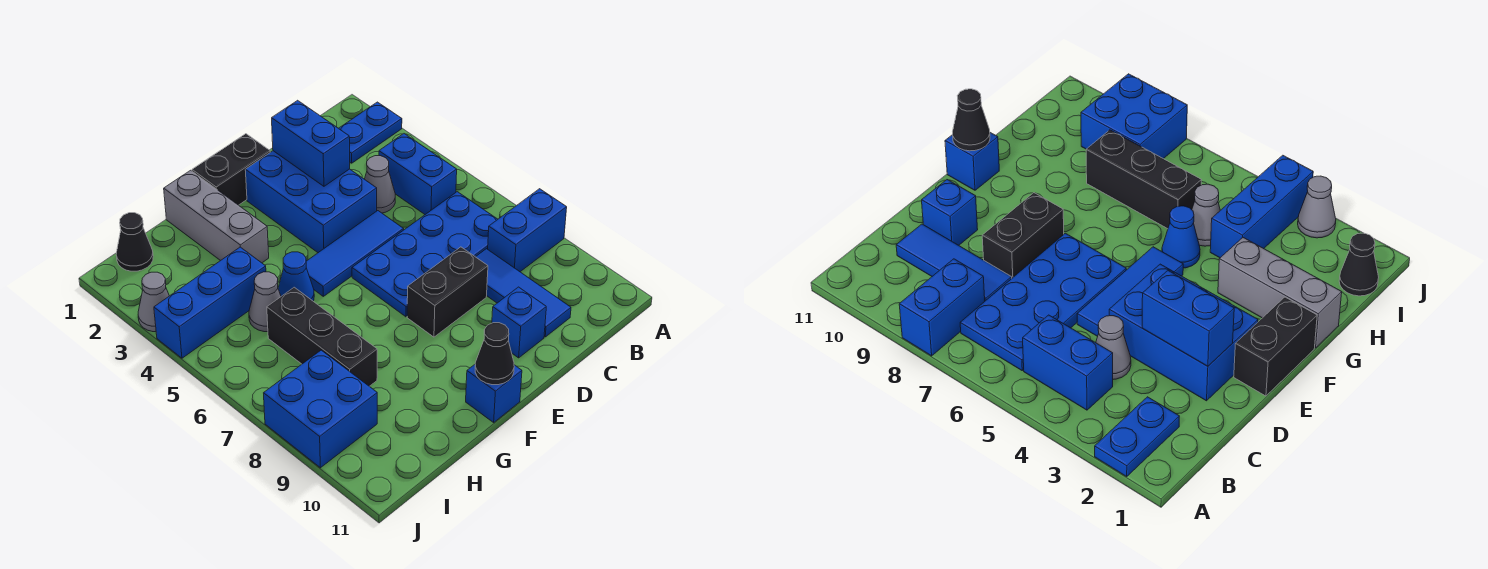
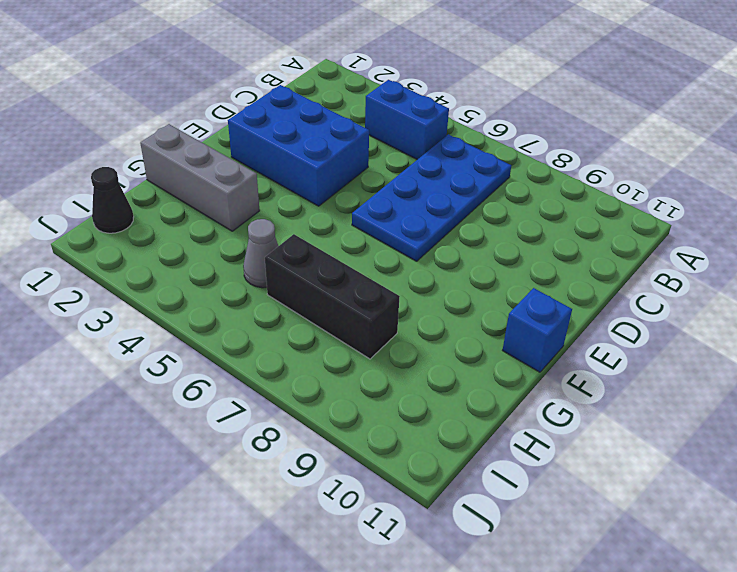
none -> blue 1x2 plate [339,102,402,163]
none -> blue 1x2 brick [488,189,567,272]
none -> grey 1x1 cone [365,156,395,213]

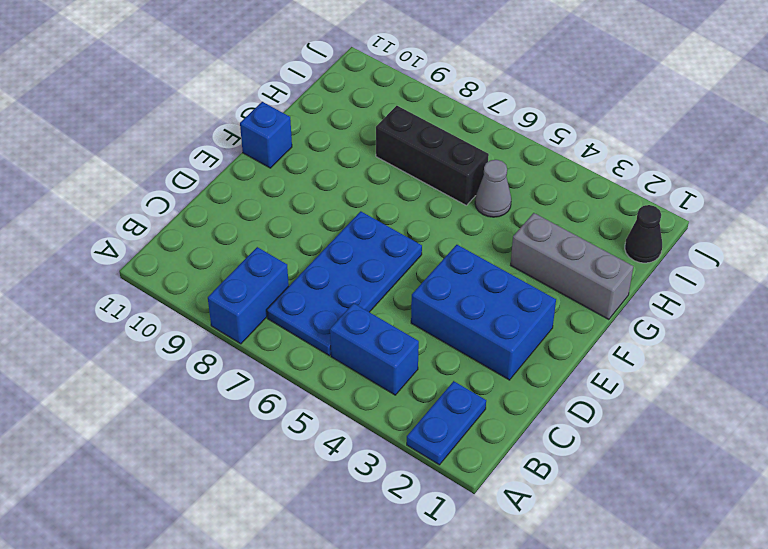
none -> grey 1x1 cone [365,156,395,213]
none -> blue 1x3 tile [476,249,571,337]
none -> blue 1x3 tile [306,211,404,296]

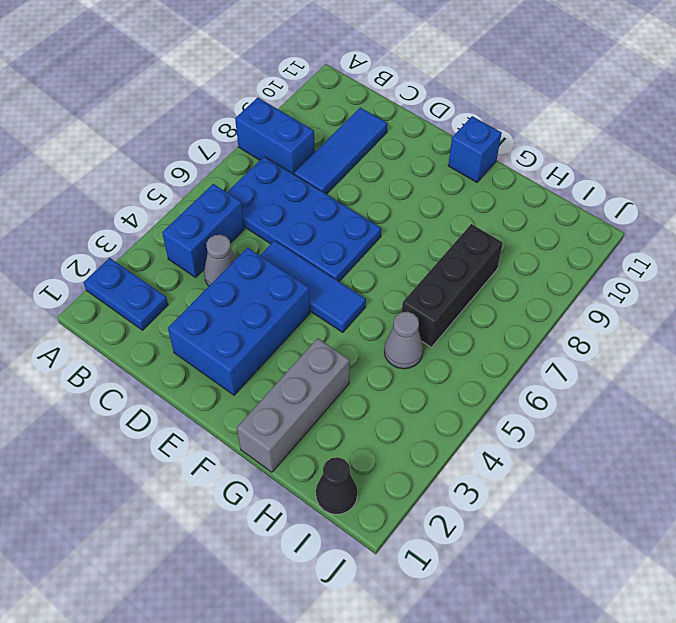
none -> black 1x2 brick [407,247,488,337]
none -> blue 1x1 brick [492,287,546,358]
none -> black 1x2 brick [192,134,270,205]

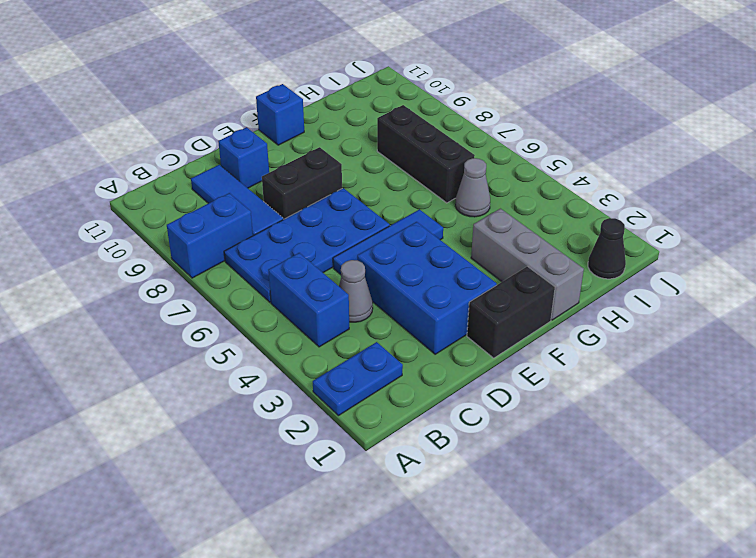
none -> blue 1x1 cone [278,252,314,301]
none -> blue 1x3 brick [154,247,266,358]
none -> blue 2x2 brick [264,350,377,468]

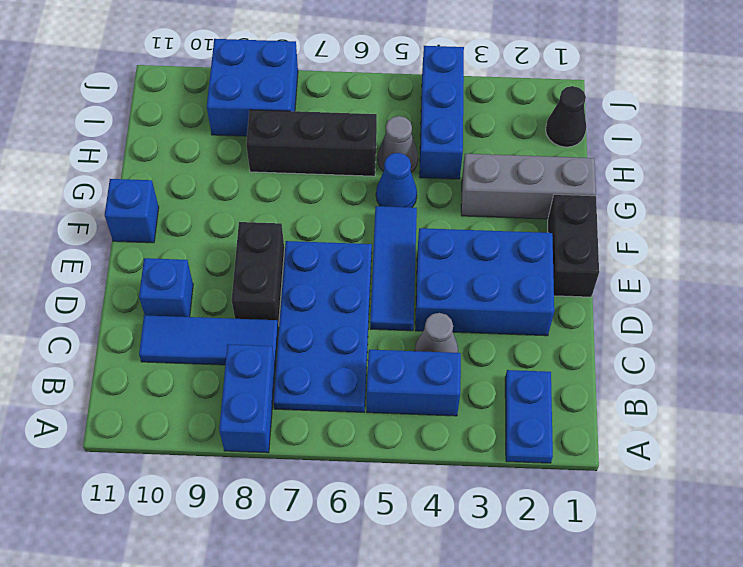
none -> grey 1x1 cone [138,272,169,332]
none -> blue 1x2 brick [272,100,350,186]
none -> black 1x1 cone [475,323,514,385]

